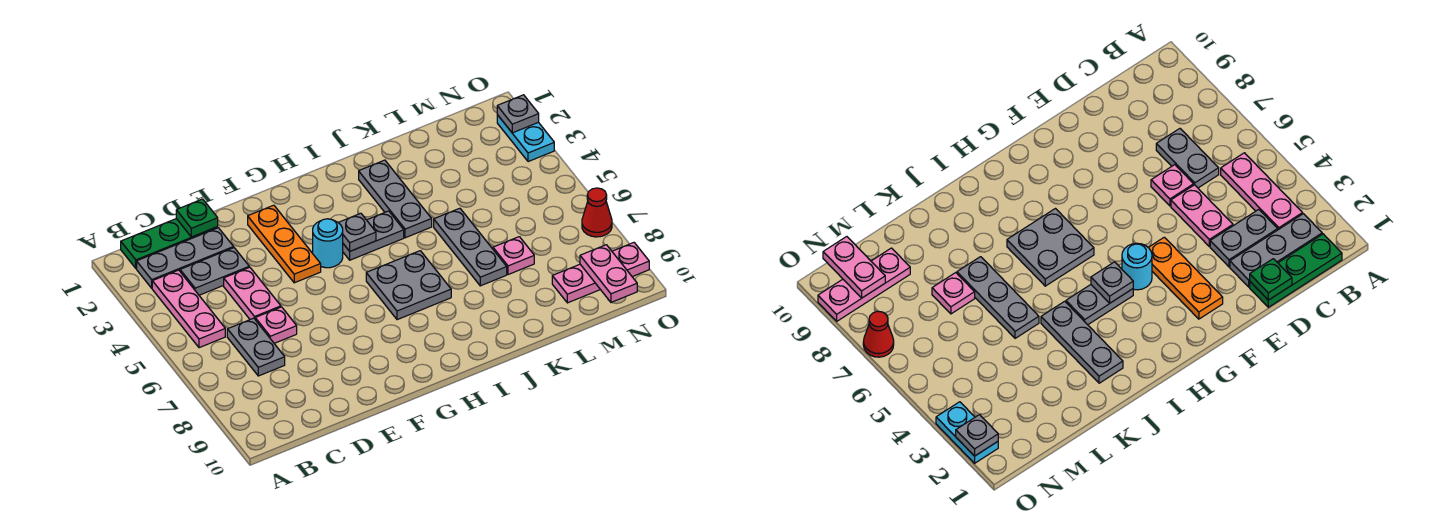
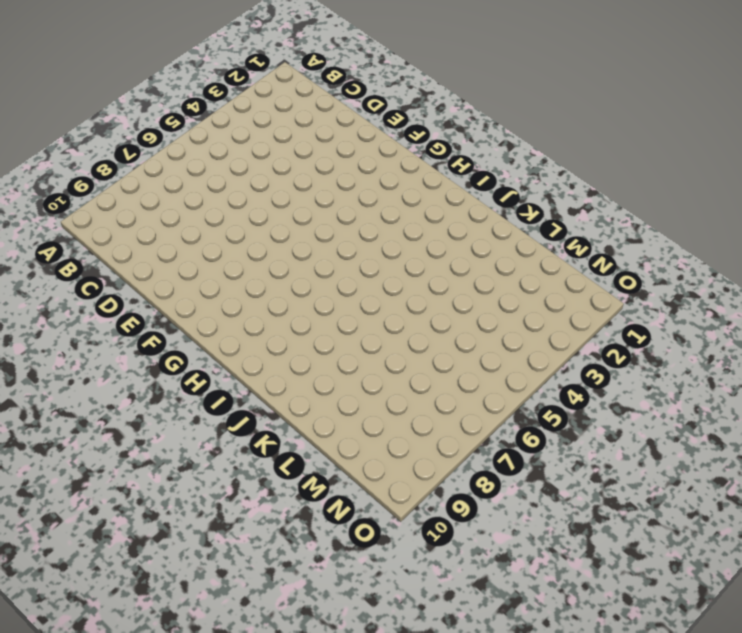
none -> green 1x3 plate [121,219,218,268]
none -> grey 1x3 plate [137,228,234,288]
none -> pink 1x3 plate [152,270,225,348]

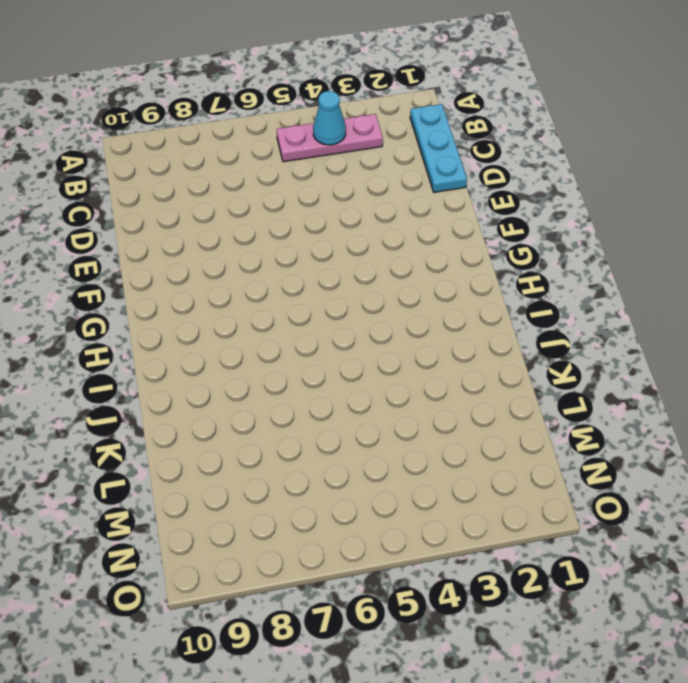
cyan 1x3 plate [410,104,467,192] -> green 1x3 plate [121,219,218,268]
cyan 1x1 cone [313,91,346,145] -> none
none -> grey 1x3 plate [137,228,234,288]
none -> grey 1x2 plate [180,248,249,295]
none -> grey 1x2 plate [227,318,285,376]

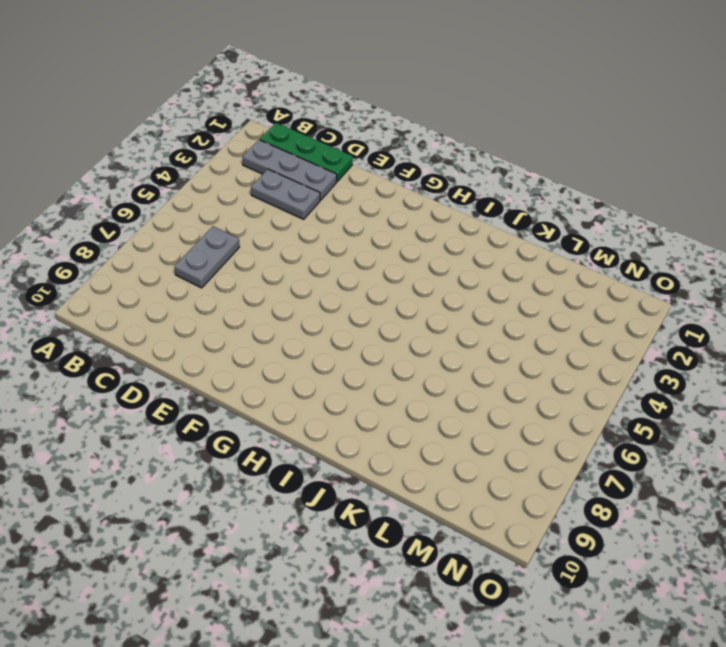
none -> pink 1x3 plate [152,270,225,348]
none -> pink 1x2 plate [224,267,281,319]
none -> pink 1x1 plate [255,307,297,343]

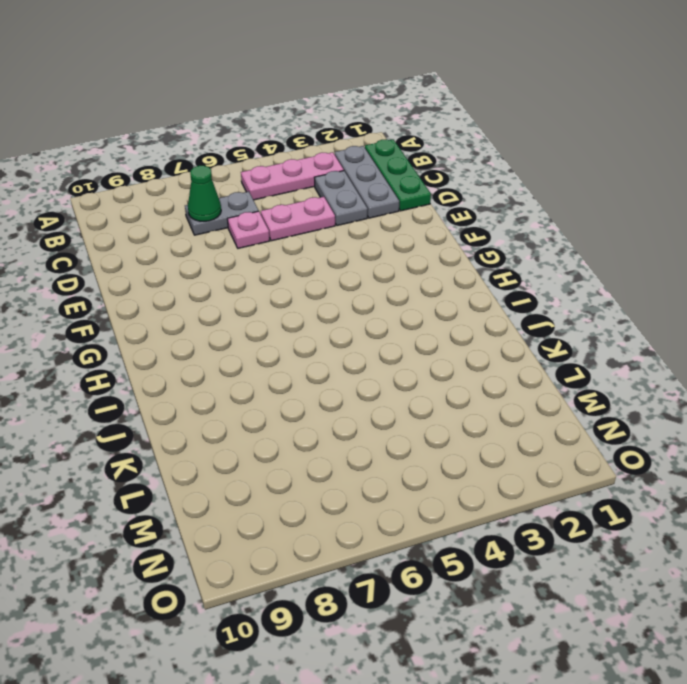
green 1x1 cone [188,166,221,221] -> none
none -> orange 1x3 plate [248,205,321,283]
none -> cyan 1x1 round brick [313,219,343,268]
none -> grey 1x2 plate [343,211,404,260]

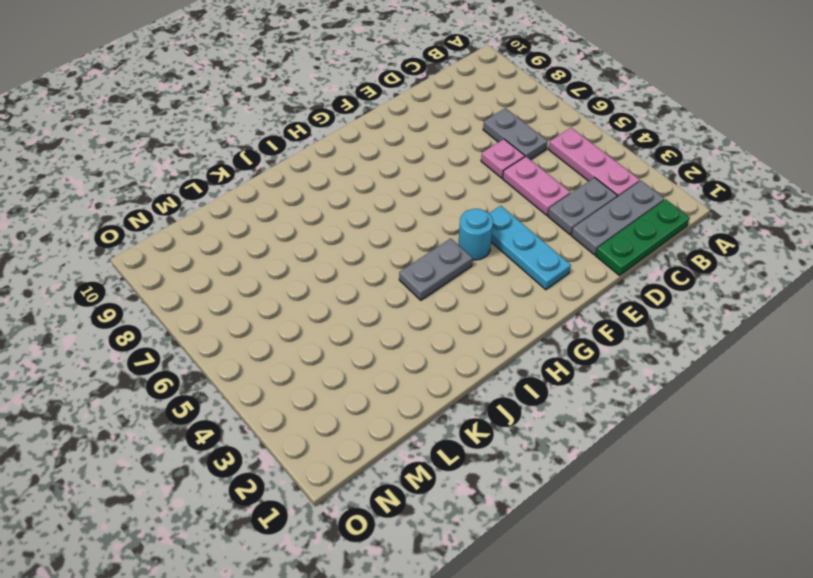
cyan 1x3 plate [489,206,571,290] -> orange 1x3 plate [248,205,321,283]
none -> grey 2x2 plate [366,251,451,320]
none -> grey 1x3 plate [359,160,432,238]
none -> grey 1x3 plate [434,208,507,286]

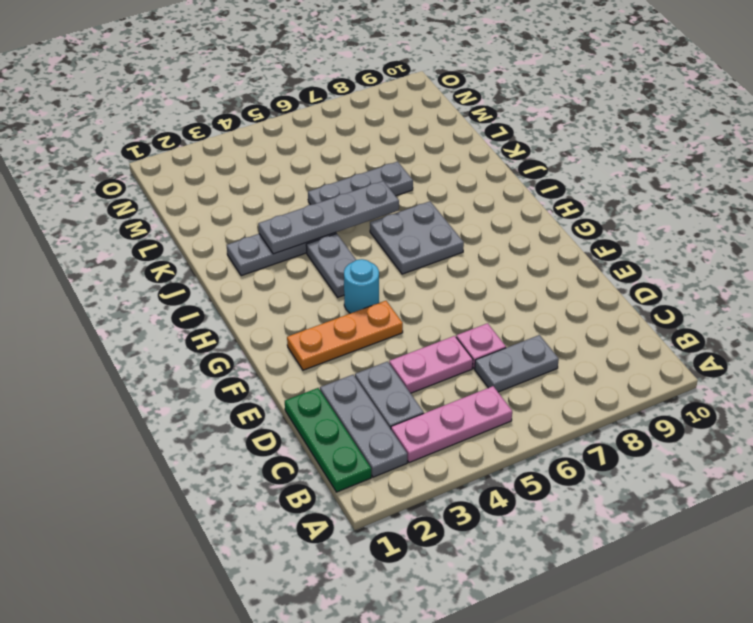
grey 1x4 plate [258,181,399,254] -> none
none -> pink 1x1 plate [493,237,534,275]
none -> pink 1x3 plate [552,243,649,303]
none -> cyan 1x2 plate [497,115,554,162]

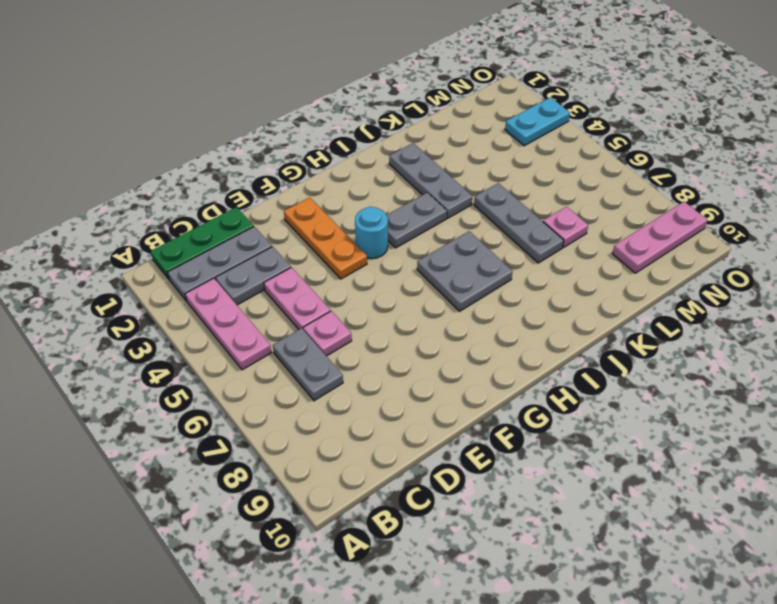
cyan 1x2 plate [505,97,570,146] -> cyan 1x2 plate turned to [497,115,554,162]
none -> red 1x1 cone [582,188,612,237]
none -> green 1x1 plate [176,199,218,237]
none -> grey 1x1 plate [338,213,376,251]

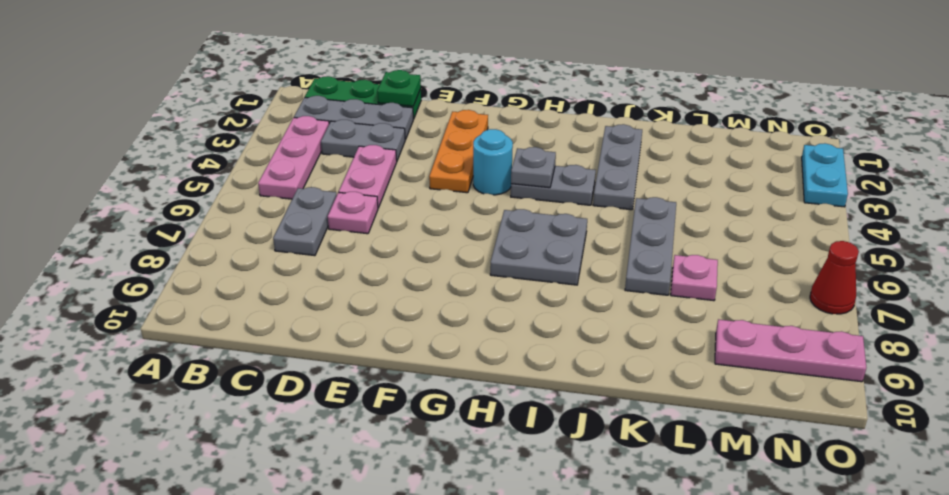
none -> pink 1x2 plate [580,245,637,303]
none -> grey 1x1 plate [497,95,539,133]

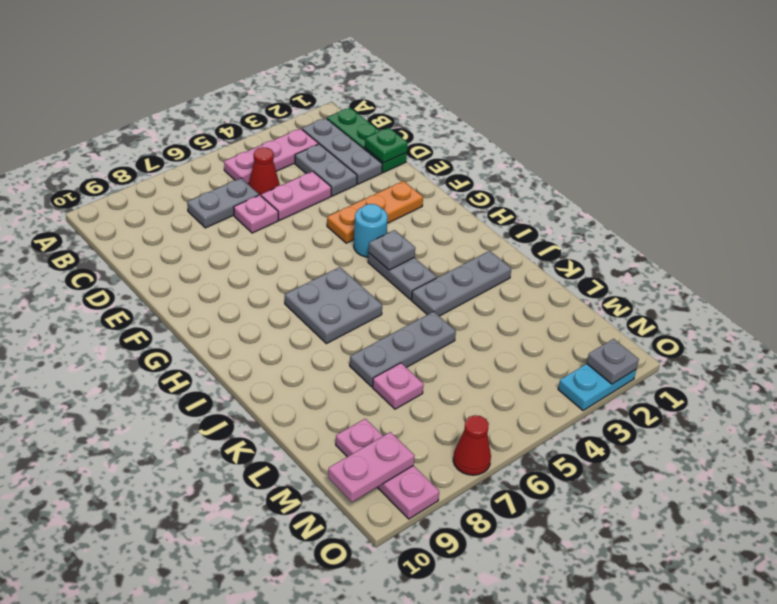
red 1x1 cone [249,147,280,195] -> none

